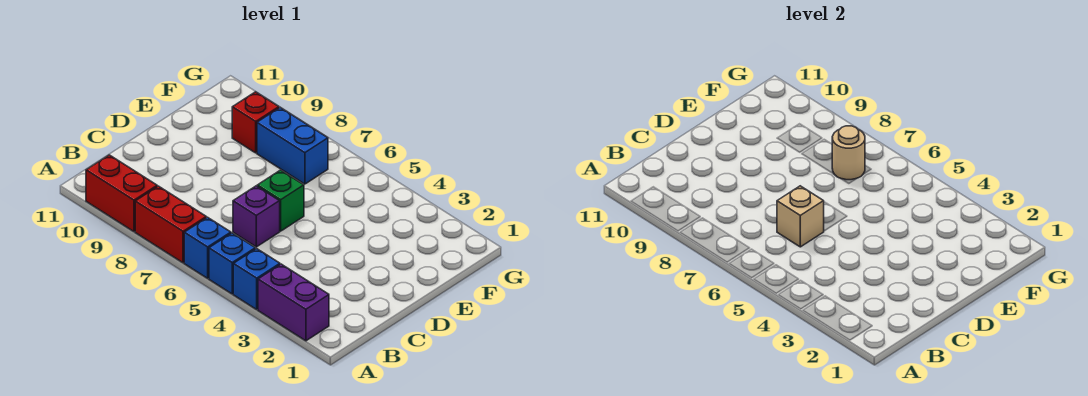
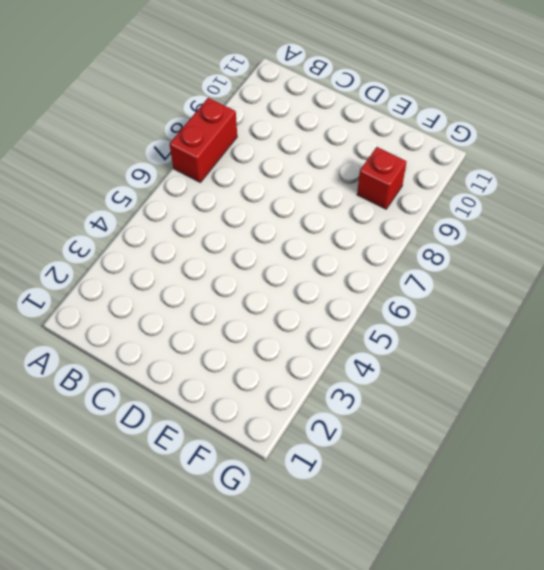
none -> purple 1x2 brick [258,264,329,341]
none -> blue 1x1 brick [233,249,280,309]
none -> blue 1x1 brick [209,233,255,294]

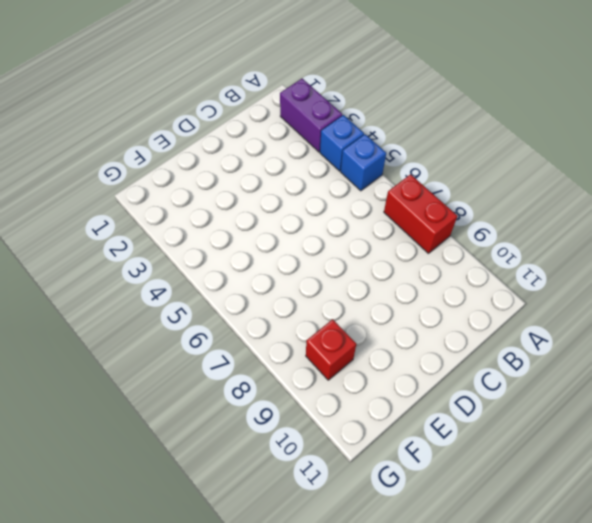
none -> blue 1x1 brick [184,217,231,278]
none -> red 1x2 brick [86,155,157,232]
none -> purple 1x1 brick [233,186,280,247]

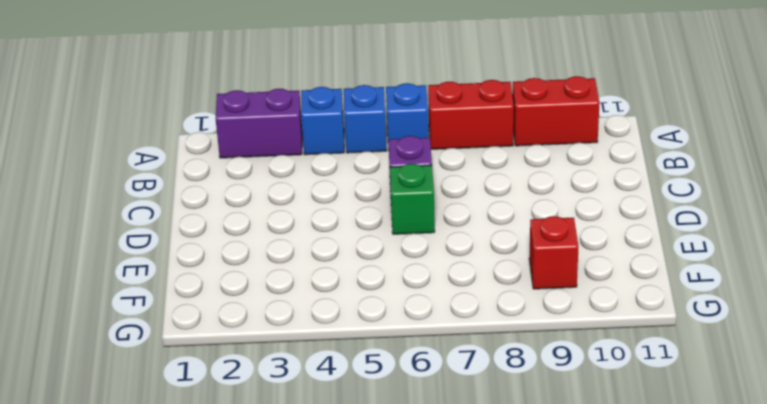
none -> blue 1x2 brick [257,108,328,184]
none -> tan 1x1 brick [777,186,824,247]
none -> tan 1x1 round brick [832,126,865,180]

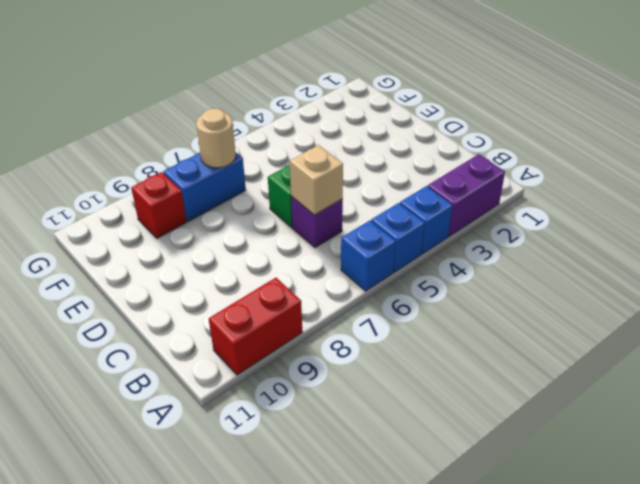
none -> red 1x2 brick [135,186,206,263]

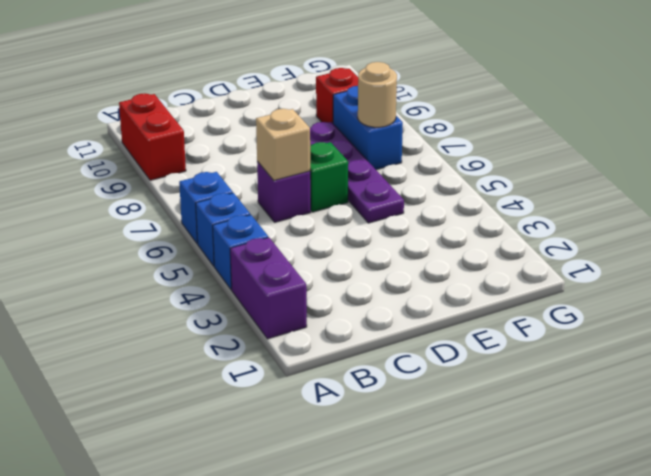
purple 1x4 plate [310,122,404,223] -> none
none -> red 1x2 brick [135,186,206,263]

